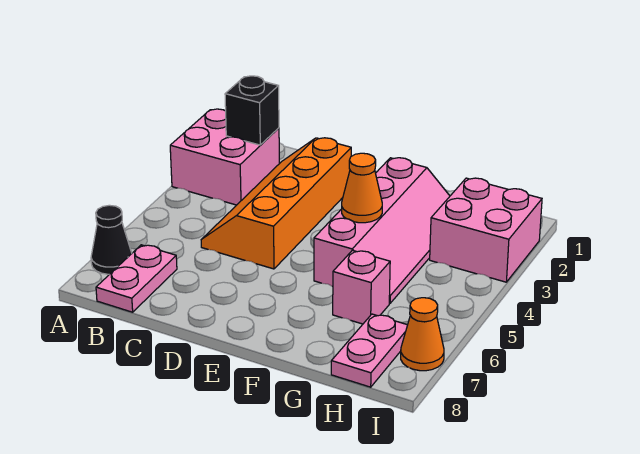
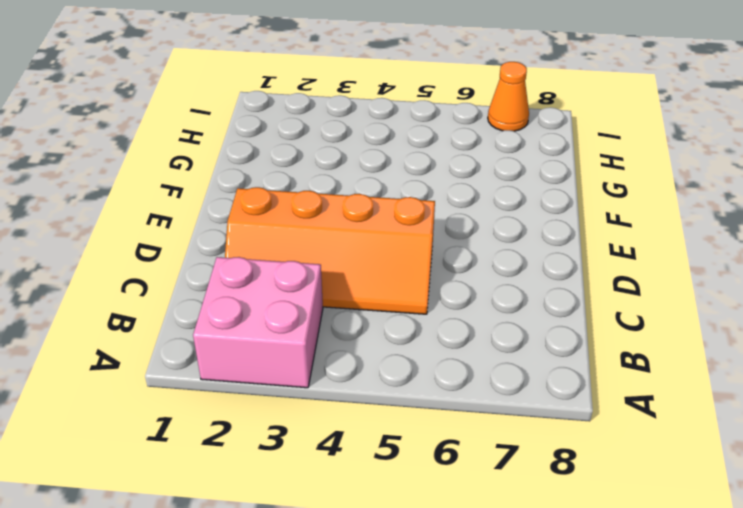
none -> black 1x1 cone [91,205,132,274]
none -> pink 1x2 plate [96,245,177,312]

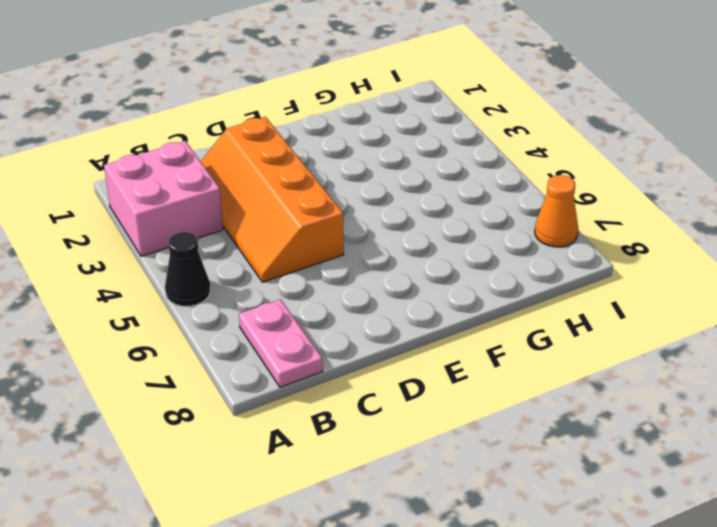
black 1x1 cone [165,232,210,306] -> black 1x1 cone moved to [91,205,132,274]
none -> pink 2x4 slope [314,158,450,303]
none -> pink 1x1 brick [333,250,390,324]

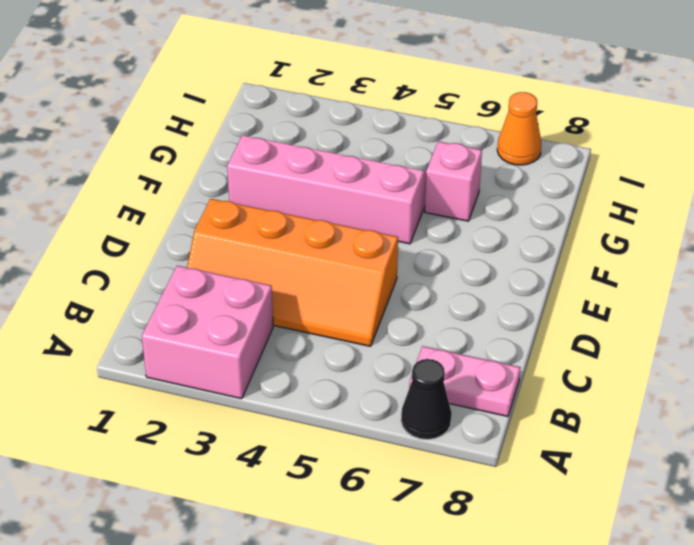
none -> pink 2x2 brick [430,178,542,282]
none -> pink 1x2 plate [331,314,407,387]

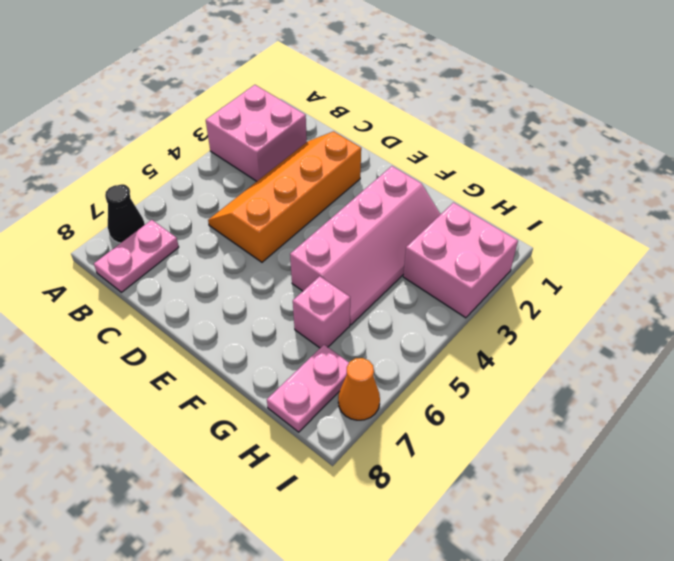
none -> black 1x1 brick [225,76,279,145]
none -> orange 1x1 cone [342,153,382,223]

